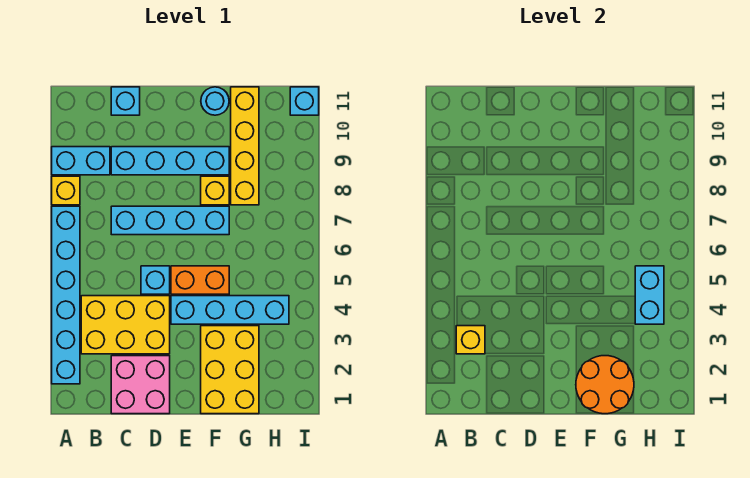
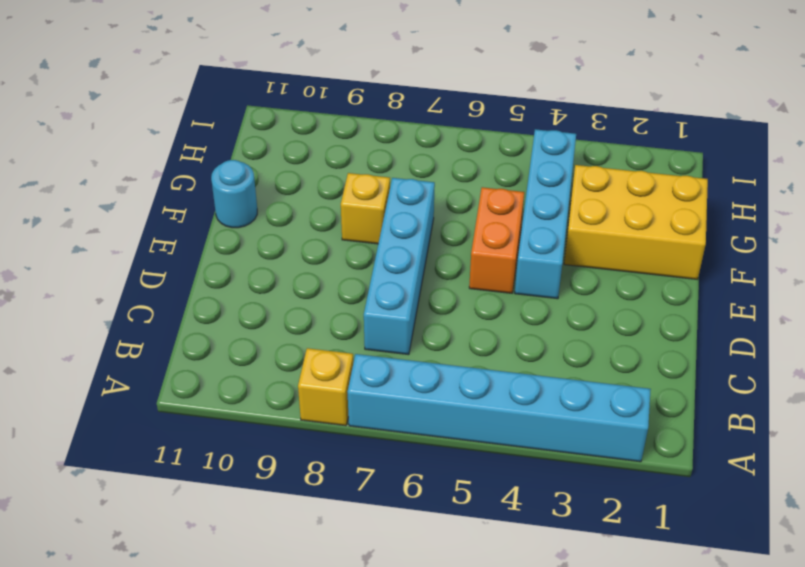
none -> cyan 1x2 brick [52,147,110,175]
none -> yellow 2x3 brick [81,296,170,354]
none -> pink 2x2 brick [111,356,170,414]

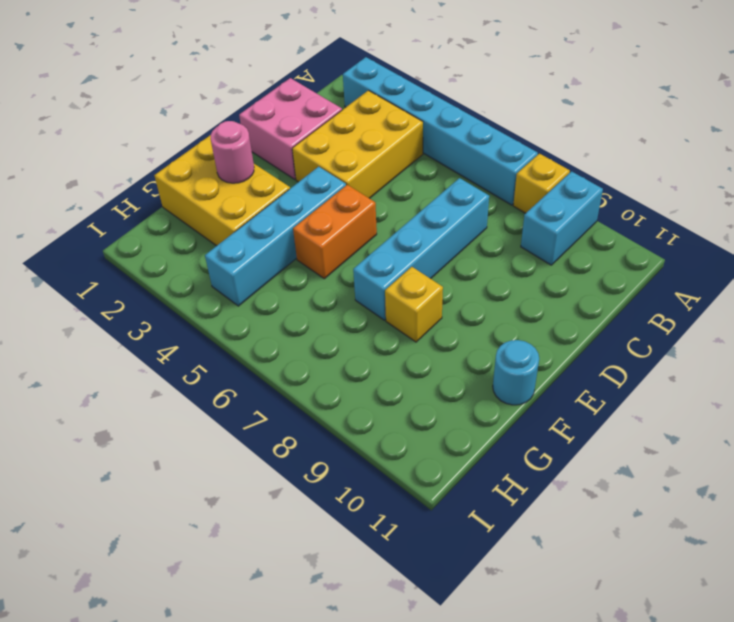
pink 1x1 round brick [211,121,254,183] -> orange 2x2 round brick [576,356,634,414]
none -> cyan 1x4 brick [111,147,229,175]
none -> cyan 1x1 brick [111,87,140,115]
none -> cyan 1x1 brick [141,266,170,294]

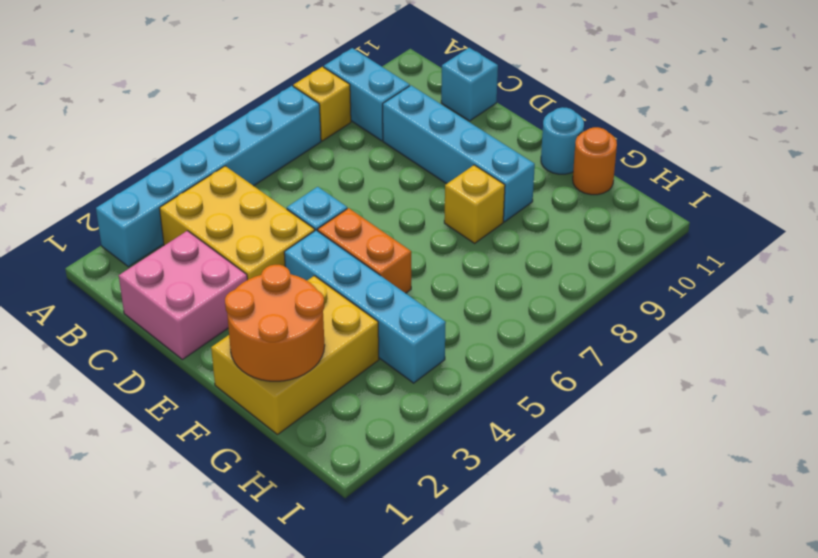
orange 1x1 round brick [573,127,617,195] -> yellow 1x4 brick [231,87,259,205]
none -> cyan 1x4 brick [111,206,229,235]
none -> cyan 1x1 brick [290,87,319,115]
none -> yellow 1x1 brick [456,326,485,354]

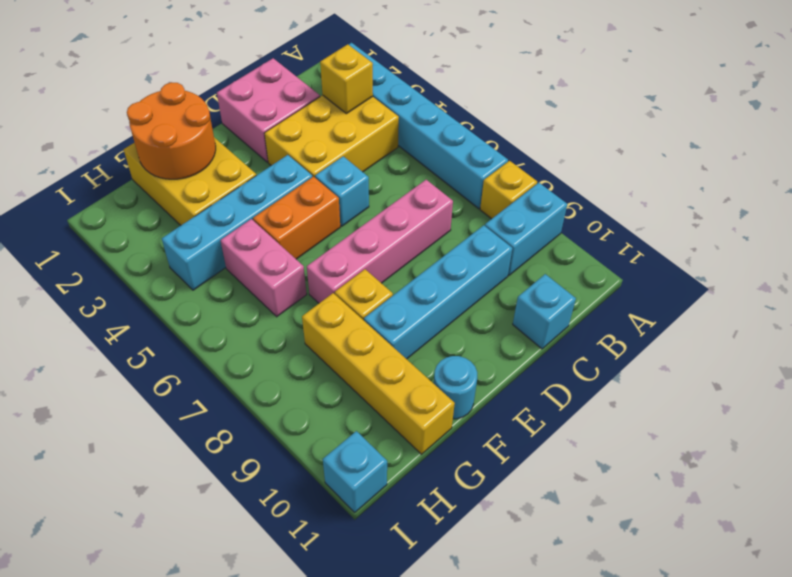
pink 1x4 brick [307,180,453,303] -> cyan 1x4 brick [111,206,229,235]
pink 1x2 brick [220,219,307,317] -> none
none -> cyan 1x2 brick [635,266,664,324]

